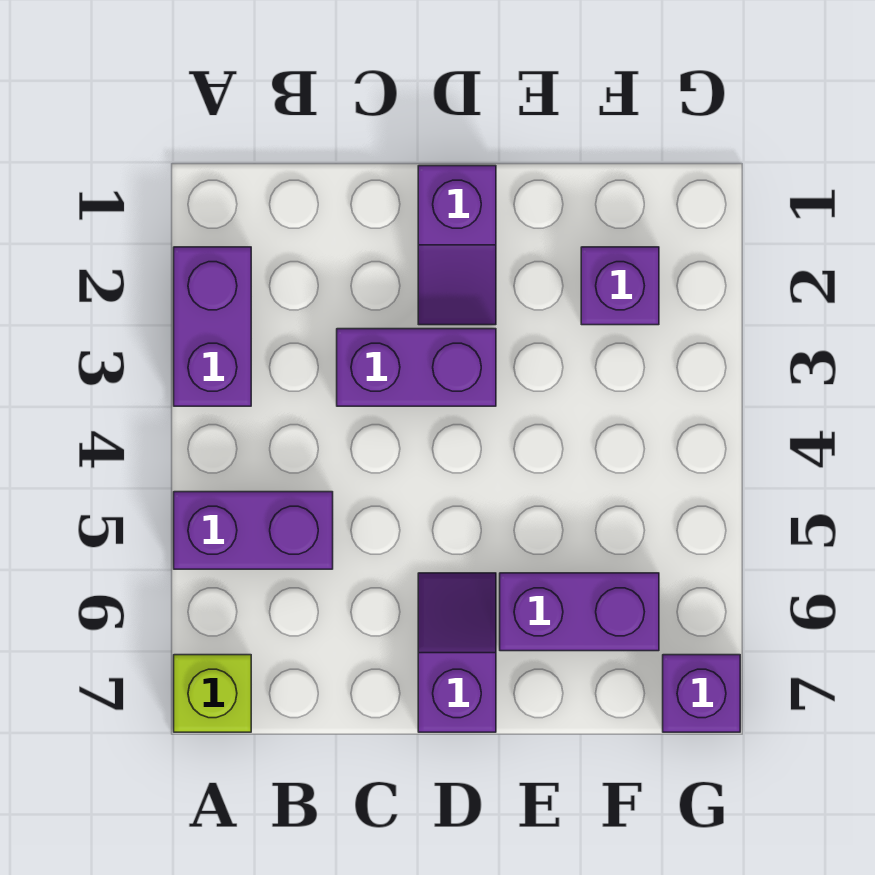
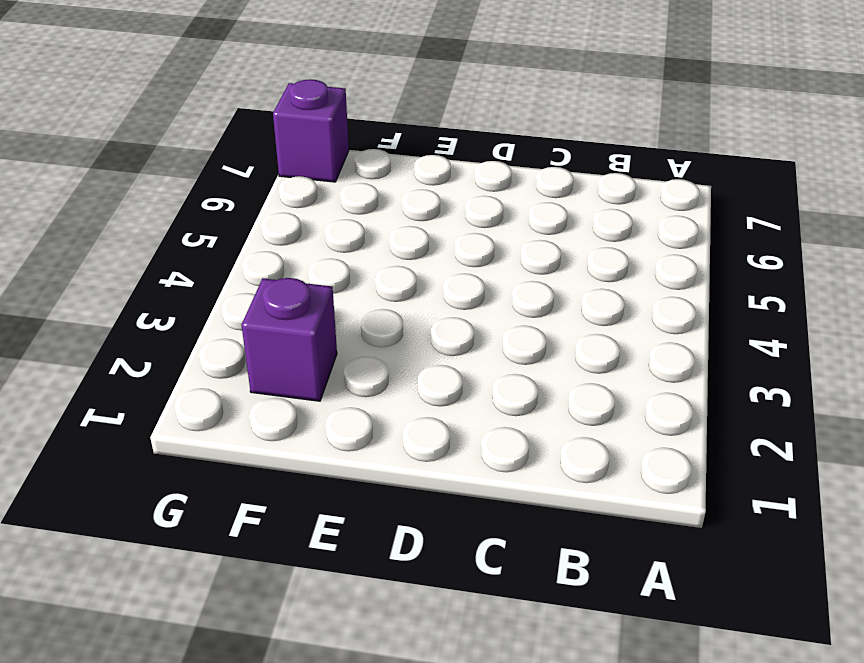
none -> purple 1x2 brick [174,247,251,406]
none -> purple 1x2 brick [174,492,333,569]

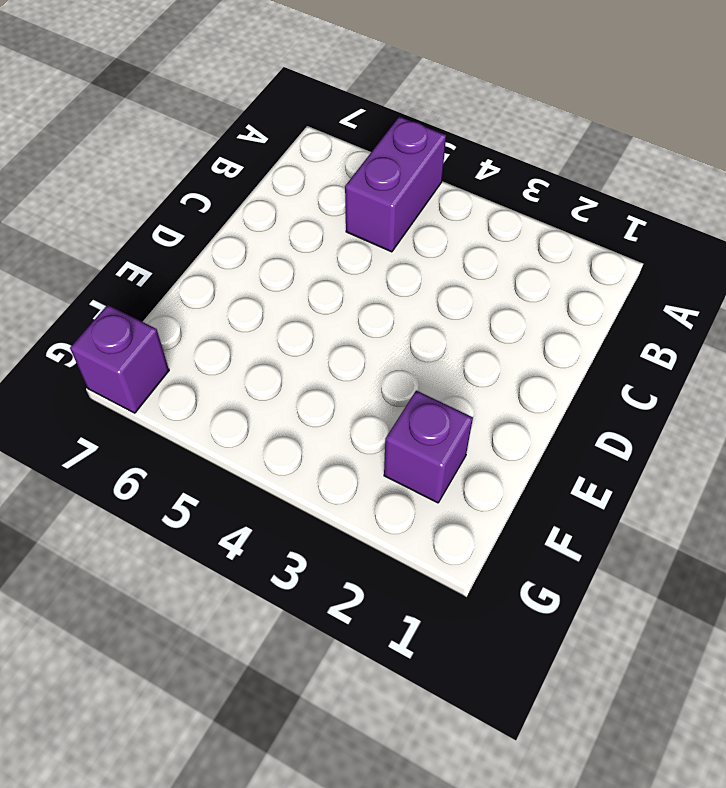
none -> purple 1x2 brick [174,247,251,406]
none -> lime 1x1 brick [174,655,251,732]

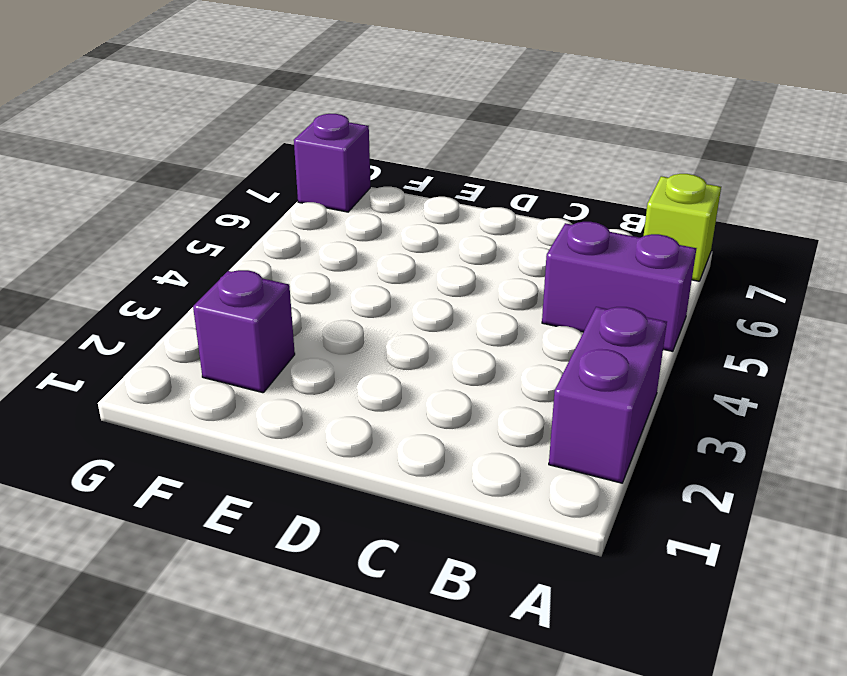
none -> purple 1x2 brick [337,329,496,406]
none -> purple 1x2 slope [418,166,496,325]

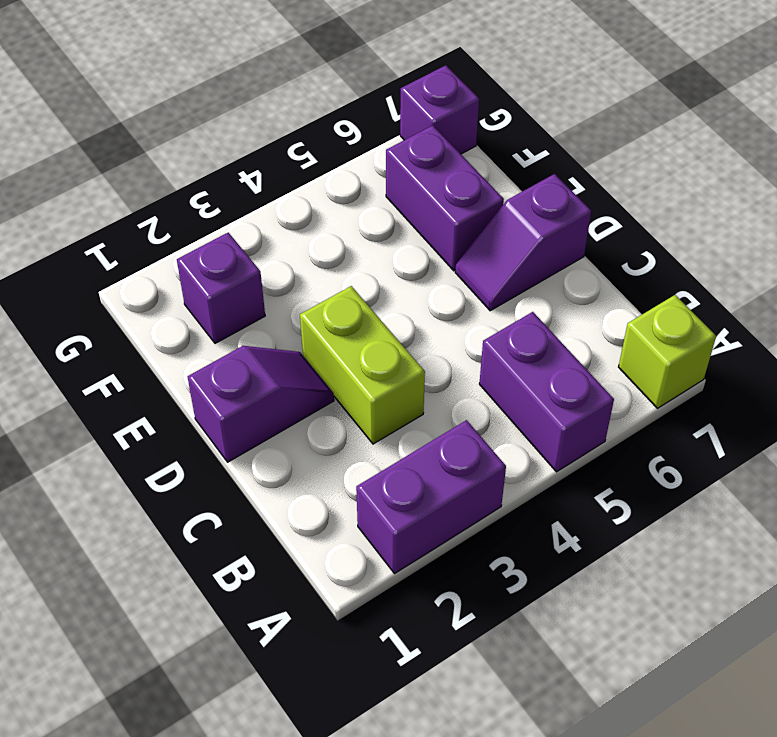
lime 1x2 brick [300,286,425,444] -> purple 1x2 brick [337,329,496,406]

